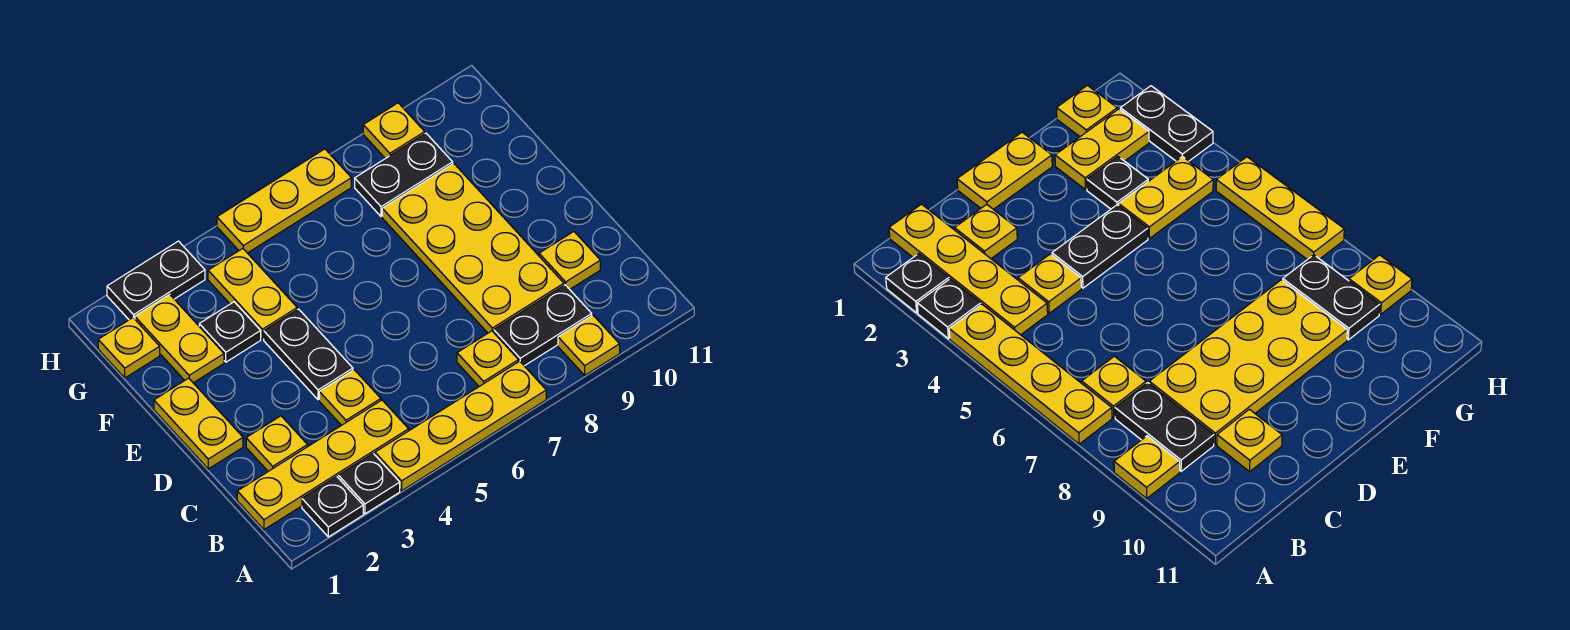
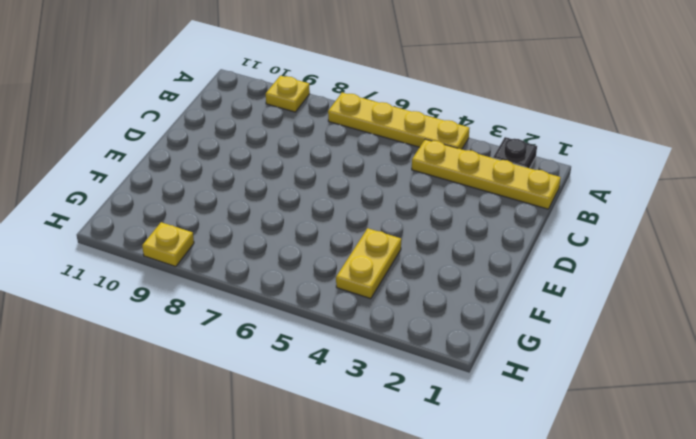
none -> black 1x1 plate [338,453,400,514]
none -> yellow 1x1 plate [457,331,518,386]
none -> black 1x2 plate [494,285,592,366]

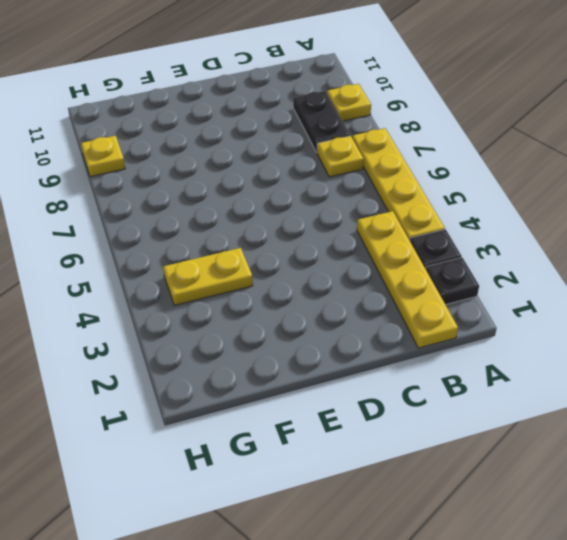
none -> yellow 1x1 plate [246,416,308,471]
none -> yellow 1x1 plate [319,370,381,425]
none -> yellow 2x4 plate [382,164,564,333]

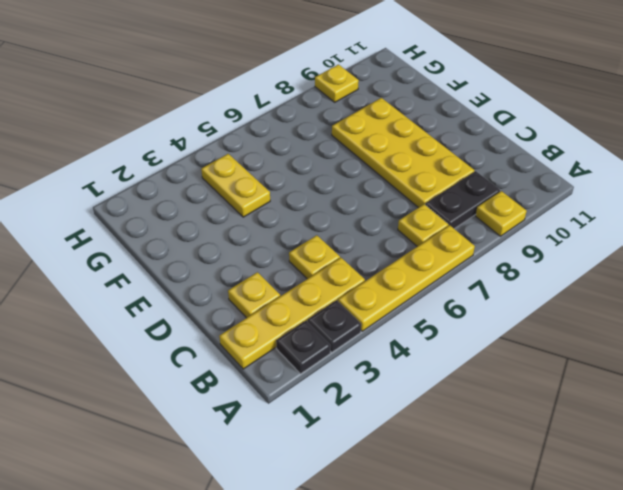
none -> yellow 1x1 plate [539,232,600,289]
none -> yellow 1x2 plate [154,378,243,469]
none -> black 1x2 plate [264,309,353,400]

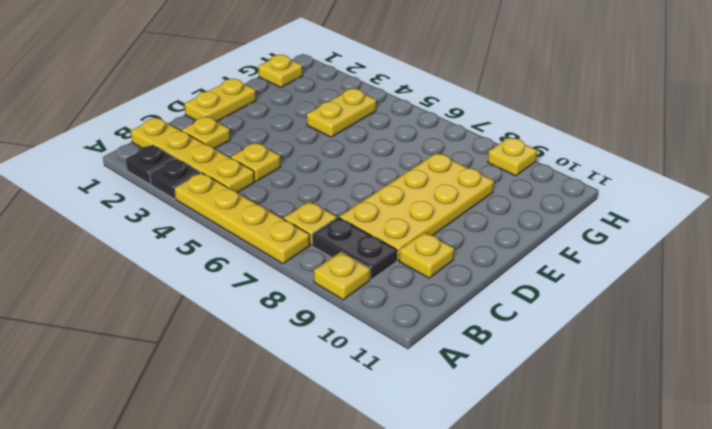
none -> black 1x2 plate [264,309,353,400]
none -> yellow 1x2 plate [135,294,224,383]
none -> black 1x1 plate [199,302,261,362]

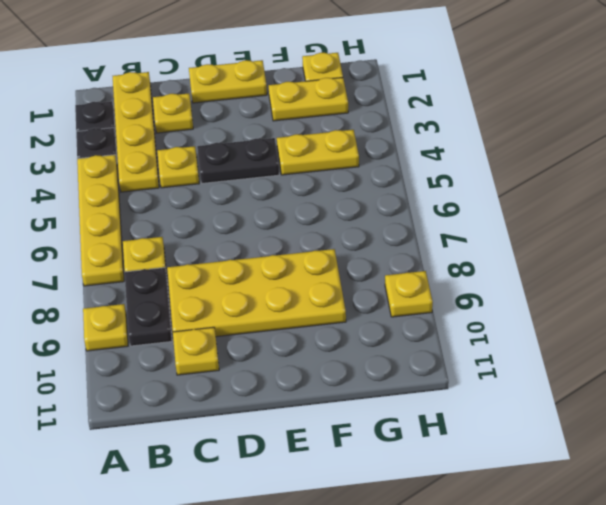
none -> black 1x1 plate [199,302,261,362]
none -> black 1x2 plate [355,133,453,217]
none -> black 1x2 plate [107,241,205,320]

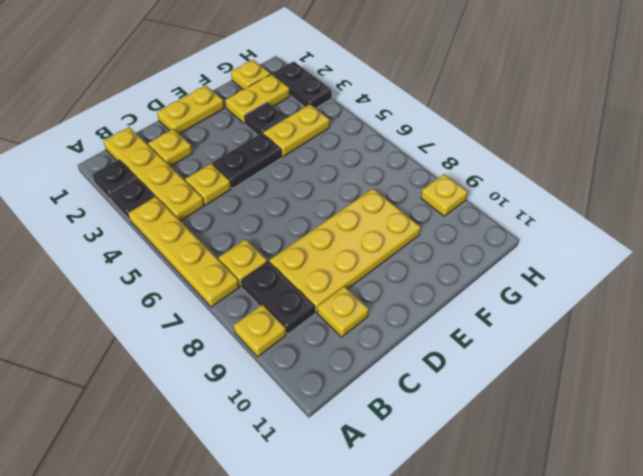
none -> black 1x2 plate [355,133,453,217]
none -> yellow 1x3 plate [217,149,351,253]

